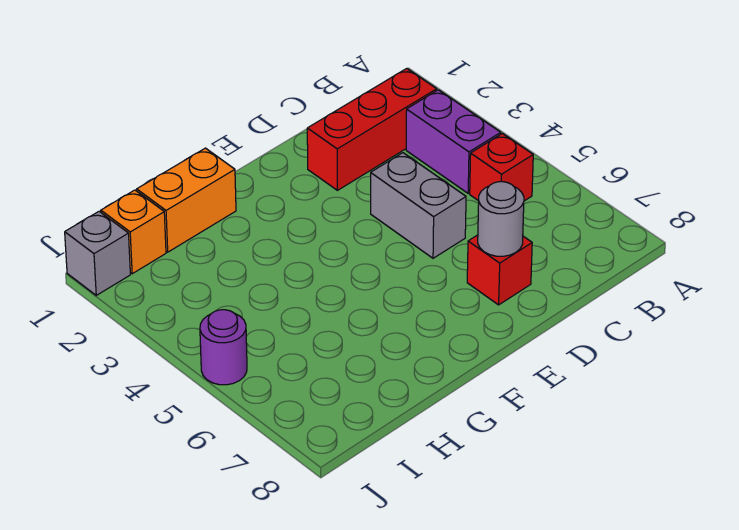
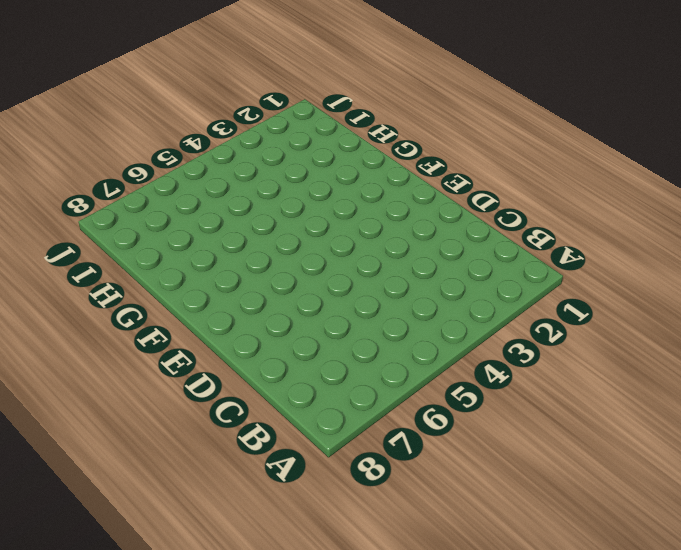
none -> red 1x3 brick [307,69,437,190]
none -> purple 1x2 brick [406,90,501,193]

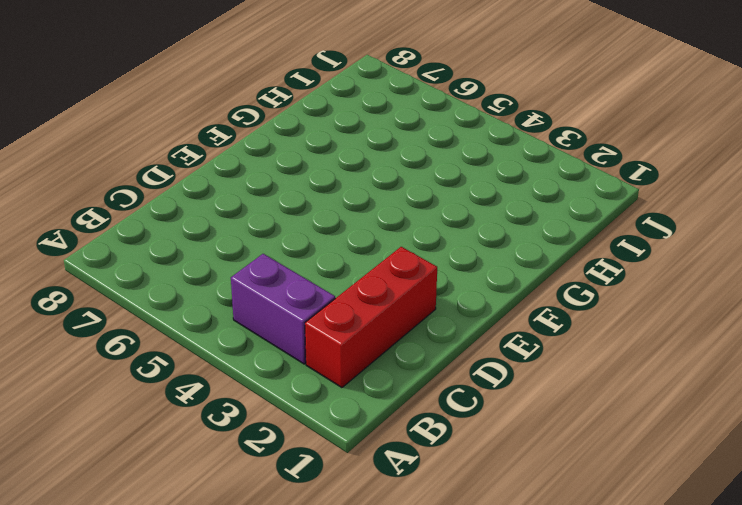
none -> red 1x1 brick [470,134,533,201]
none -> grey 1x2 brick [371,153,466,258]

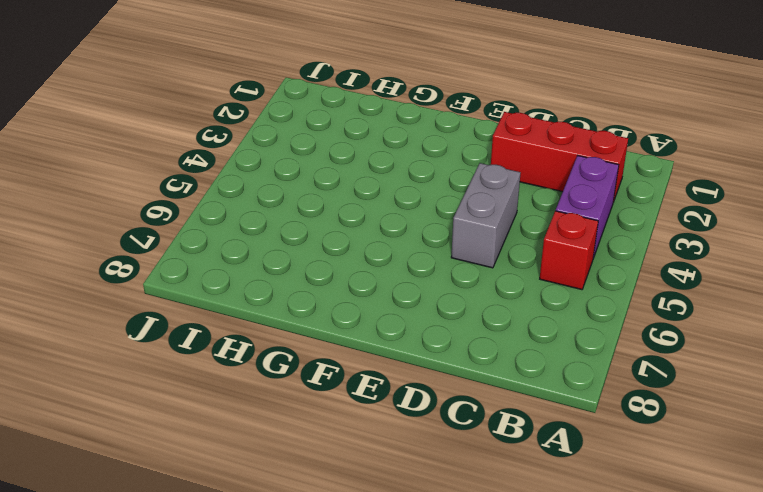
none -> red 1x1 brick [467,235,532,305]
none -> orange 1x2 brick [137,148,236,252]

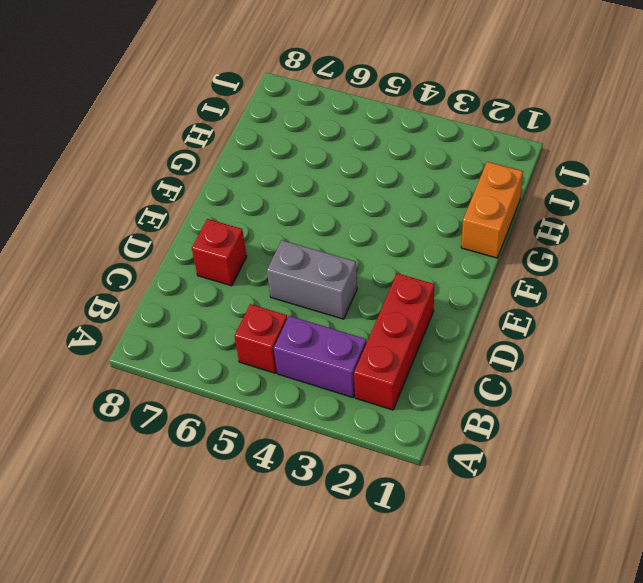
none -> orange 1x1 brick [101,190,166,274]
none -> grey 1x1 brick [65,211,130,295]

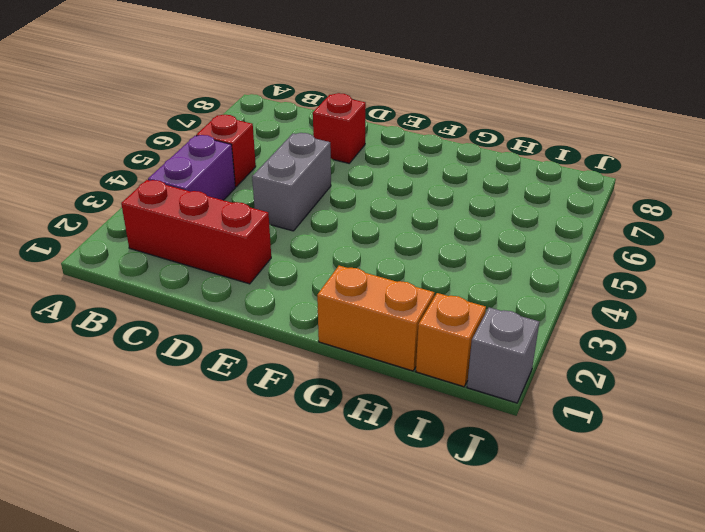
none -> purple 1x1 round brick [200,310,247,385]
none -> grey 1x1 round brick [478,182,524,256]

